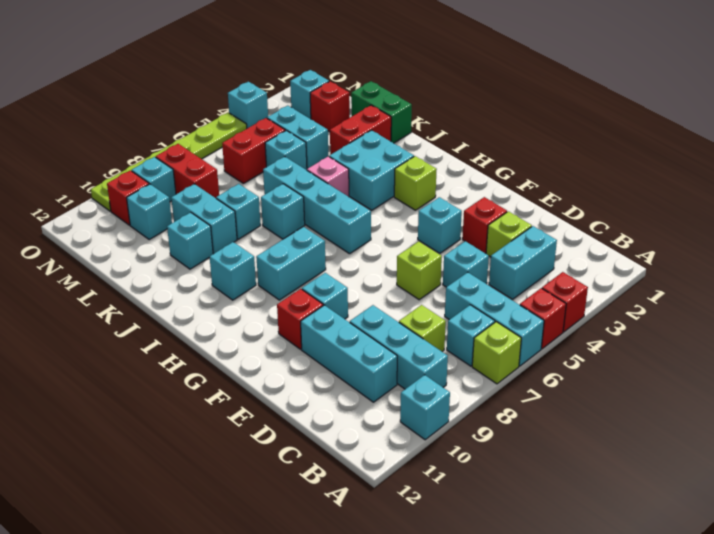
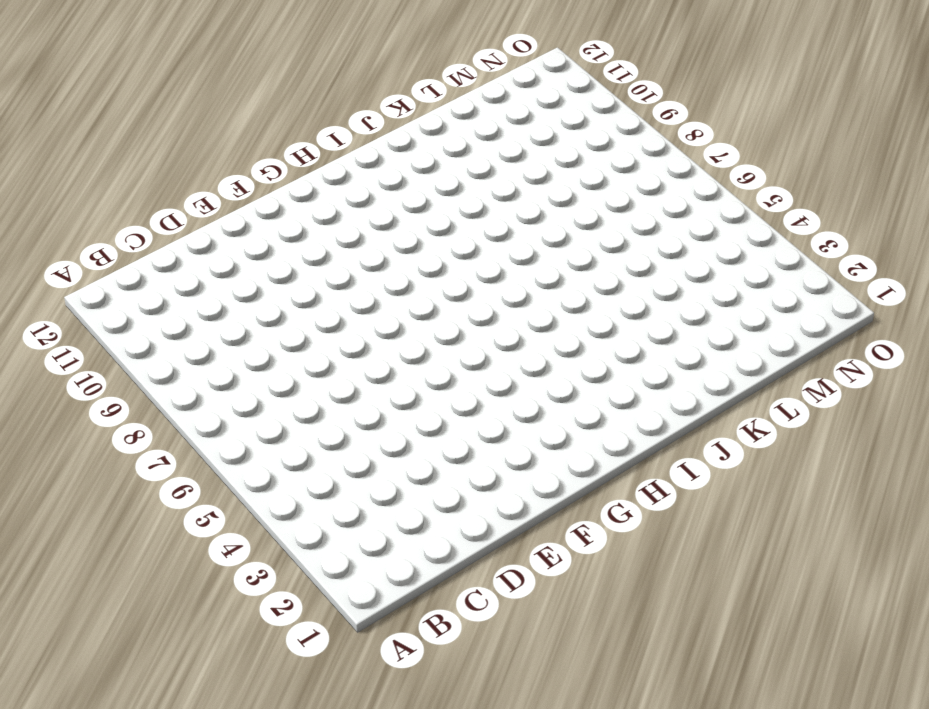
none -> red 1x1 brick [542,272,588,332]
none -> red 1x1 brick [520,288,566,349]
none -> cyan 1x3 brick [445,272,544,366]
none -> lime 1x1 brick [472,322,521,384]

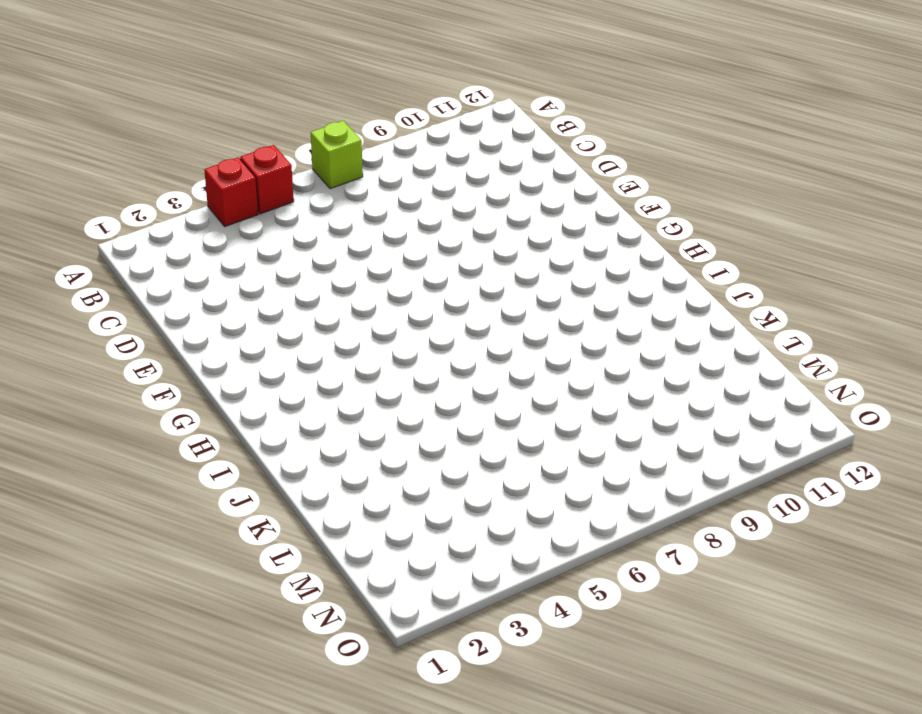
none -> cyan 1x3 brick [445,272,544,366]
none -> cyan 1x1 brick [400,375,450,440]
none -> cyan 1x1 brick [447,305,495,366]
none -> cyan 1x3 brick [350,305,448,389]

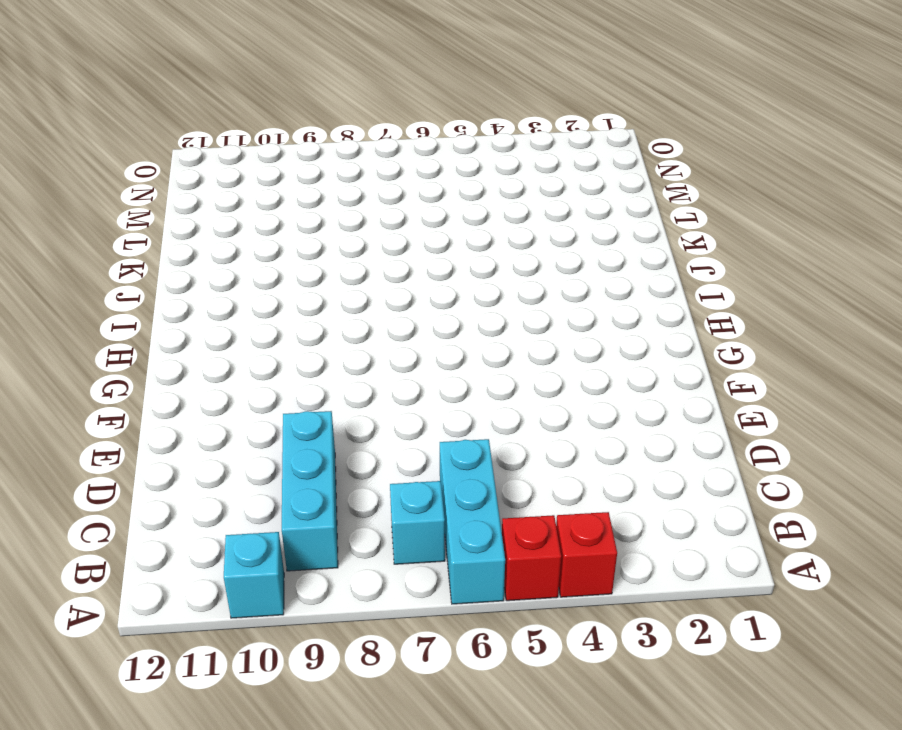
none -> lime 1x1 brick [472,322,521,384]
none -> cyan 1x2 brick [489,226,557,299]
none -> lime 1x1 brick [399,305,446,351]
none -> cyan 1x3 brick [301,305,397,402]

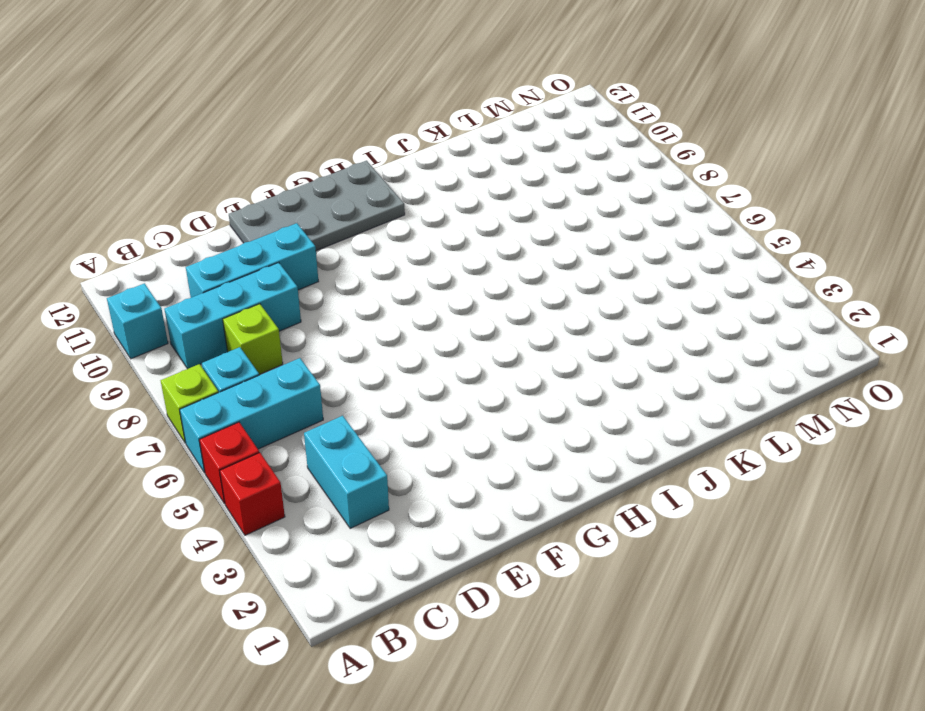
grey 2x4 plate [229,161,405,251] -> none
none -> lime 1x1 brick [486,211,532,257]
none -> cyan 1x1 brick [443,241,489,287]
none -> red 1x1 brick [462,197,507,253]
none -> lime 1x1 brick [397,241,442,300]

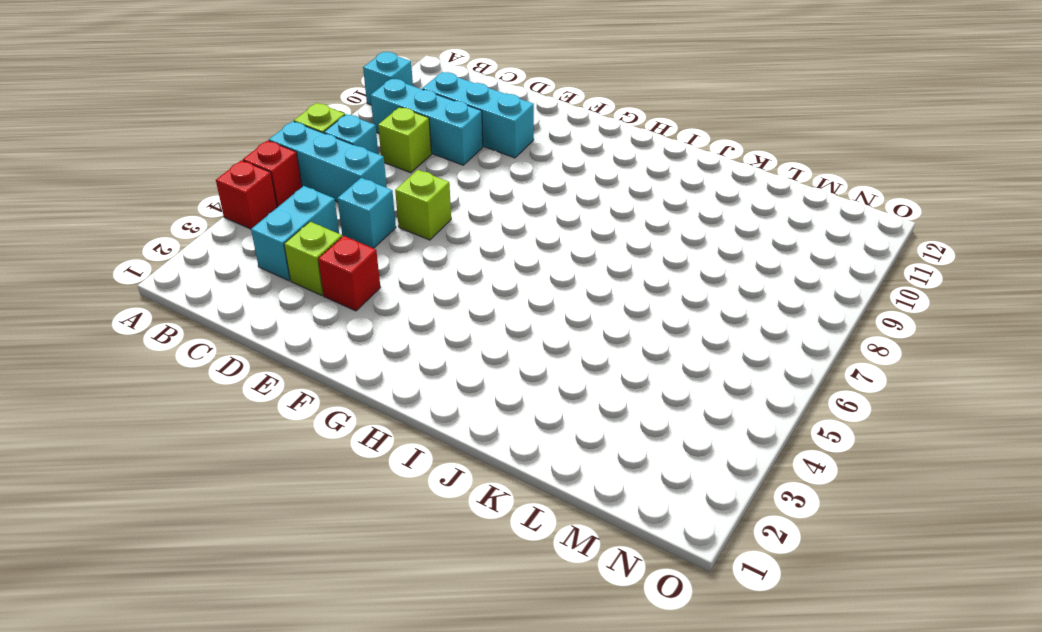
none -> cyan 1x1 brick [418,197,462,253]
none -> cyan 1x1 brick [302,273,348,319]
none -> red 1x1 brick [277,289,323,349]
none -> lime 1x1 brick [394,156,437,210]

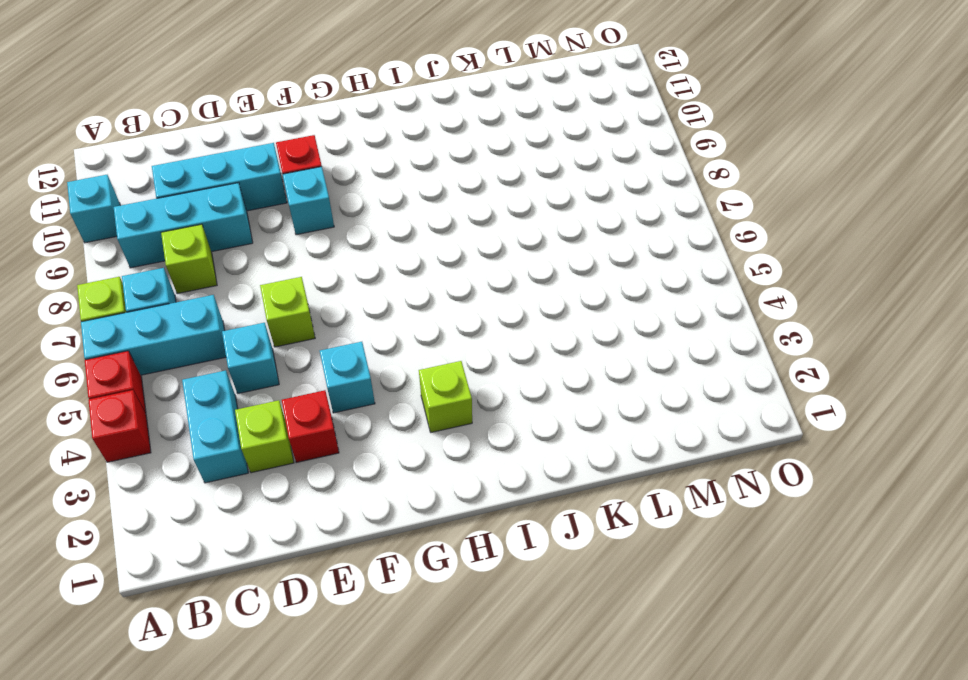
none -> cyan 1x4 brick [263,157,371,254]
none -> cyan 1x2 brick [256,227,326,300]
none -> cyan 2x2 brick [329,130,414,210]
none -> cyan 1x1 brick [210,242,256,300]

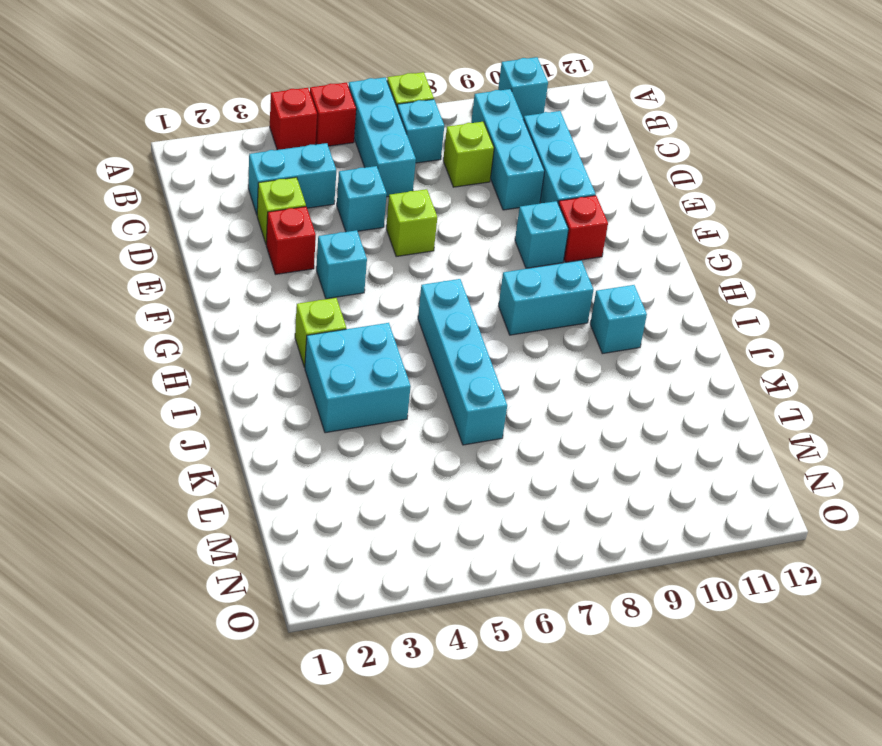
none -> pink 1x1 brick [307,156,349,197]
none -> cyan 1x1 brick [261,184,305,239]
none -> green 1x2 brick [351,81,412,143]
none -> red 1x2 brick [330,105,391,155]

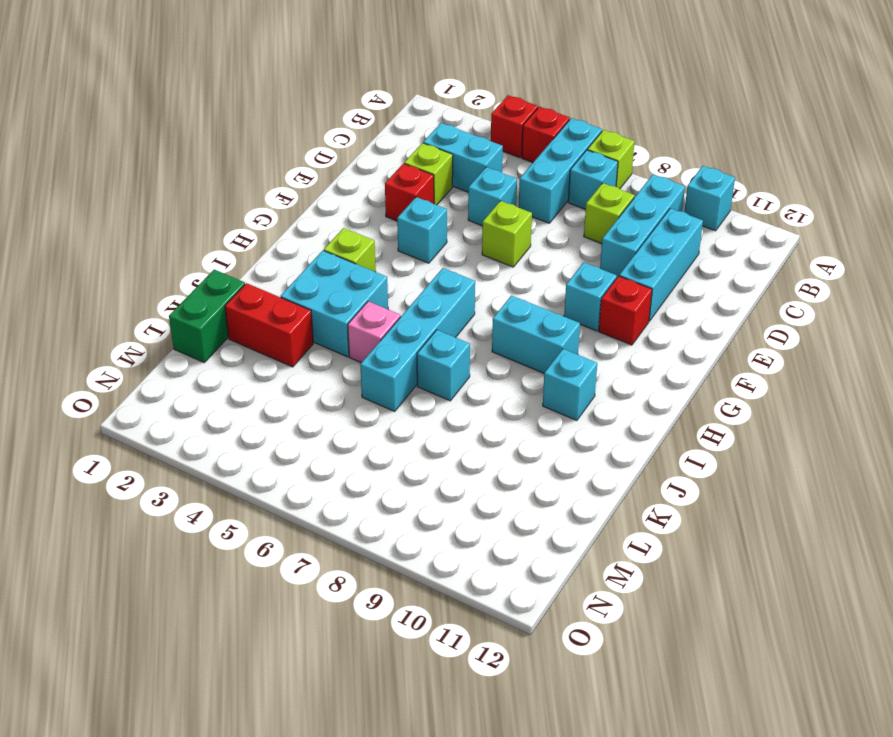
none -> cyan 1x1 brick [216,184,261,239]
none -> cyan 1x2 brick [171,184,237,254]
none -> cyan 1x1 brick [167,212,213,269]
none -> cyan 1x2 brick [267,106,328,169]

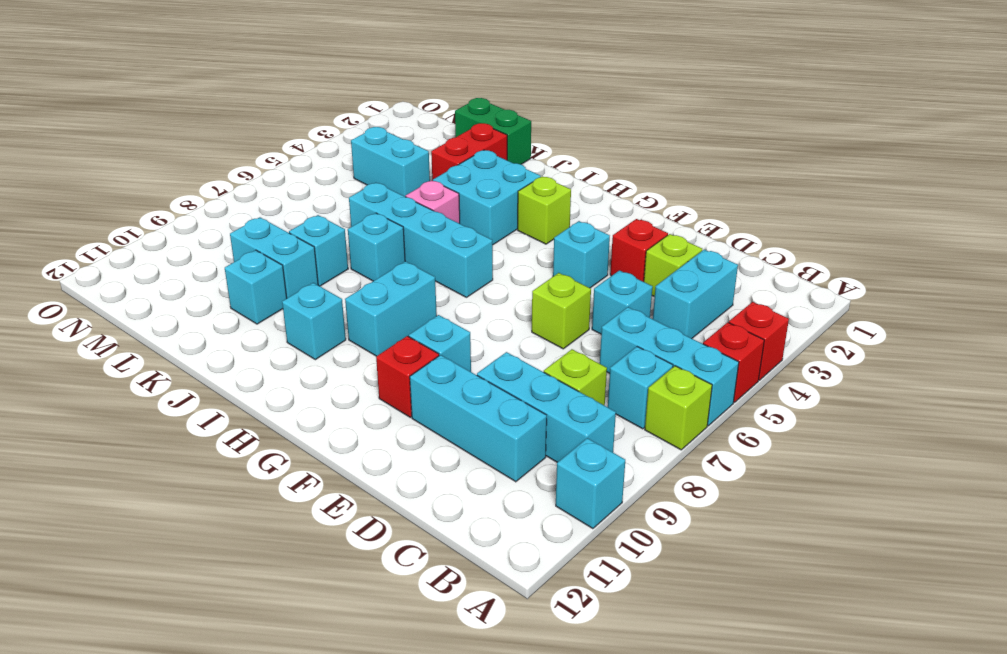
none -> cyan 1x1 brick [265,130,307,170]
none -> red 1x1 brick [310,81,350,132]
none -> red 1x2 brick [222,118,285,183]
none -> red 1x2 brick [156,144,219,198]

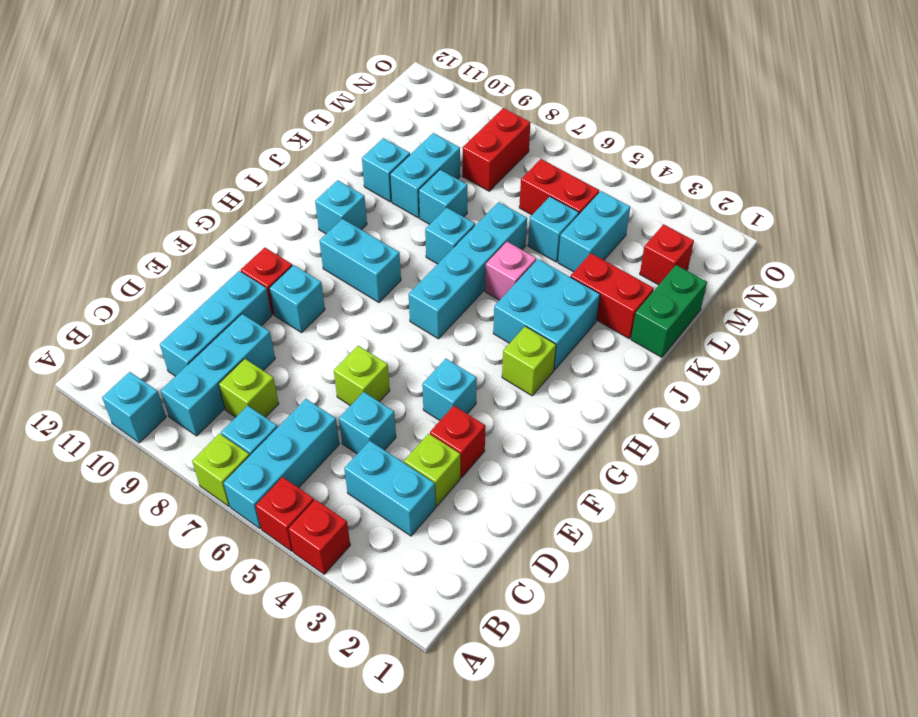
none -> cyan 1x1 brick [127,184,172,240]
none -> cyan 1x1 brick [290,70,329,119]
none -> cyan 1x1 brick [132,157,176,202]
none -> red 1x1 brick [107,170,149,225]

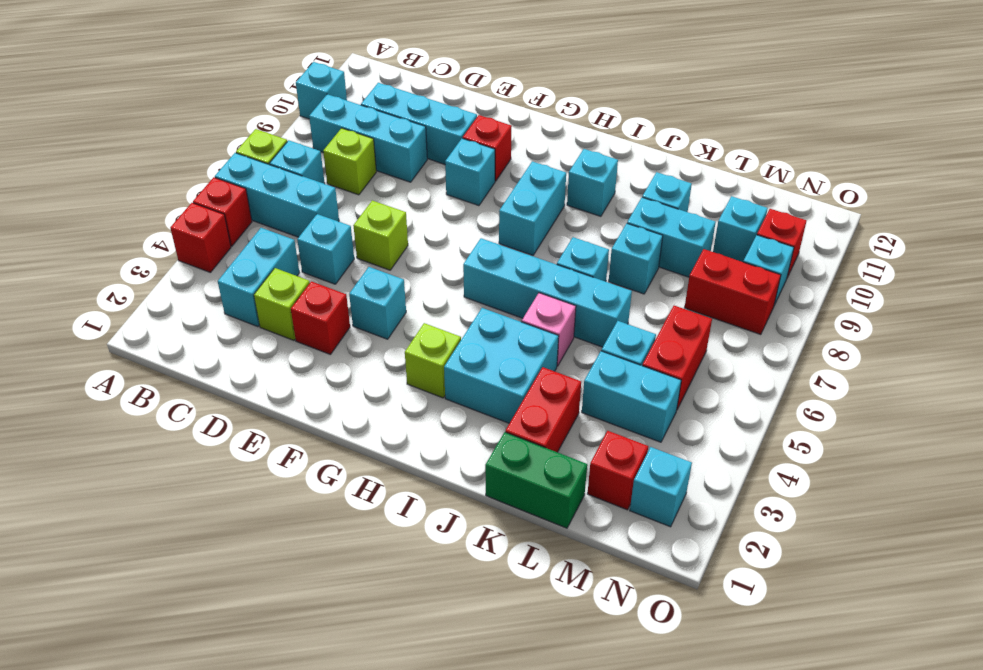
none -> cyan 1x1 brick [228,82,268,128]
none -> lime 1x6 plate [91,113,247,211]

